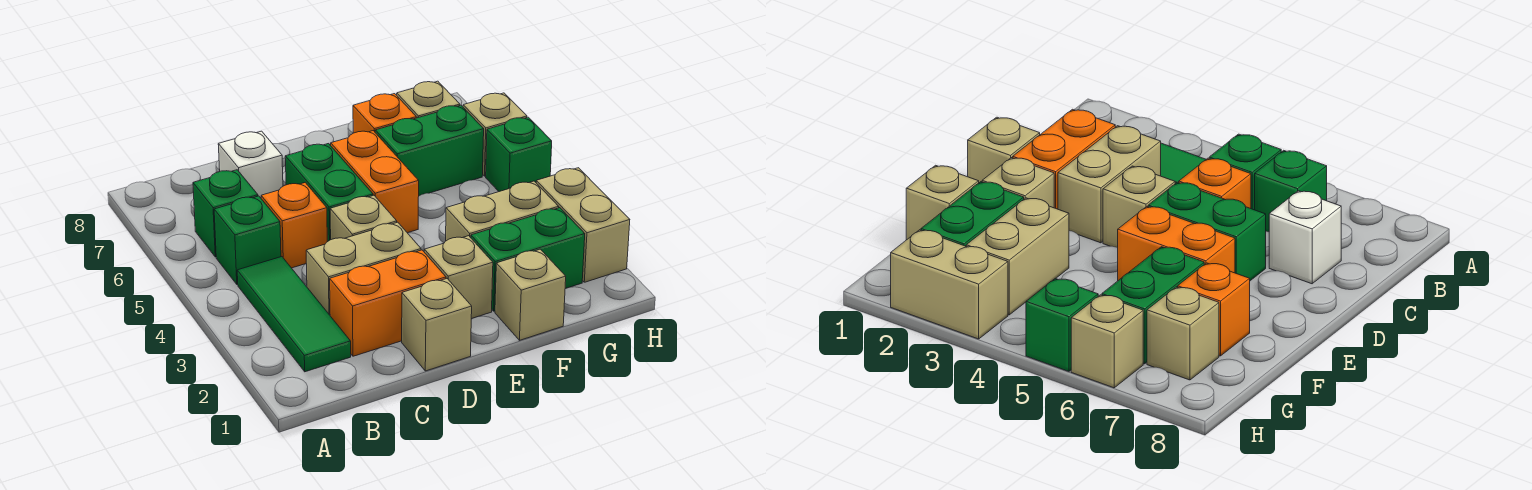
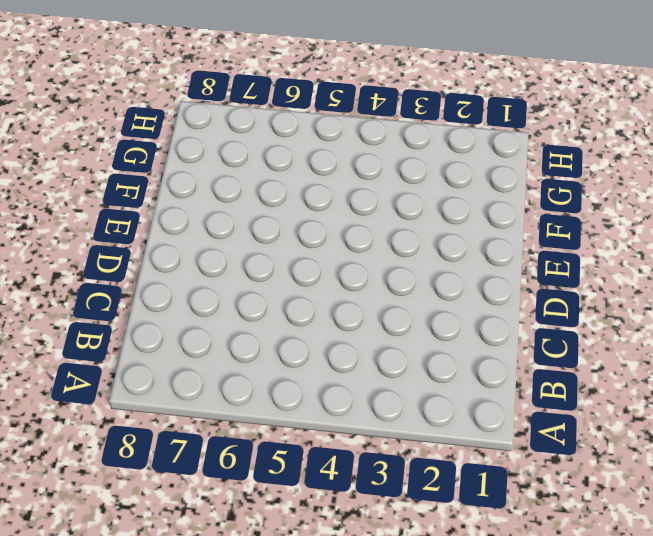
none -> green 1x3 tile [237,257,351,372]
none -> green 1x1 brick [214,196,281,284]
none -> green 1x1 brick [193,170,258,257]

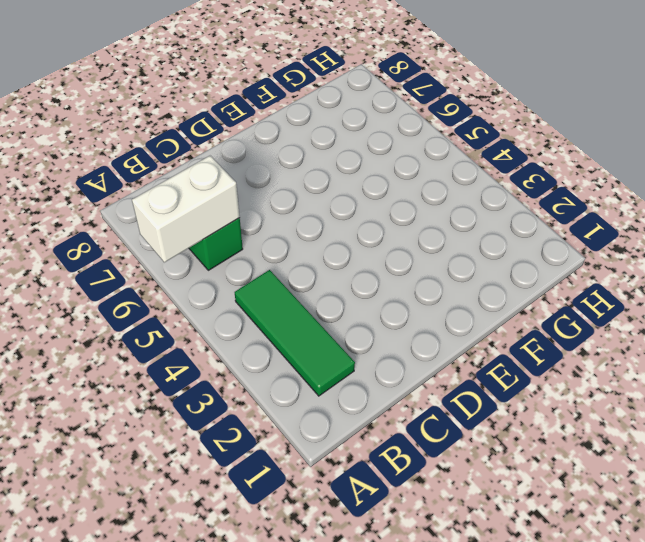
white 1x2 brick [132,156,240,262] -> none
none -> green 1x1 brick [214,196,281,284]
none -> orange 1x2 brick [330,250,446,356]
none -> tan 1x2 brick [306,222,421,315]

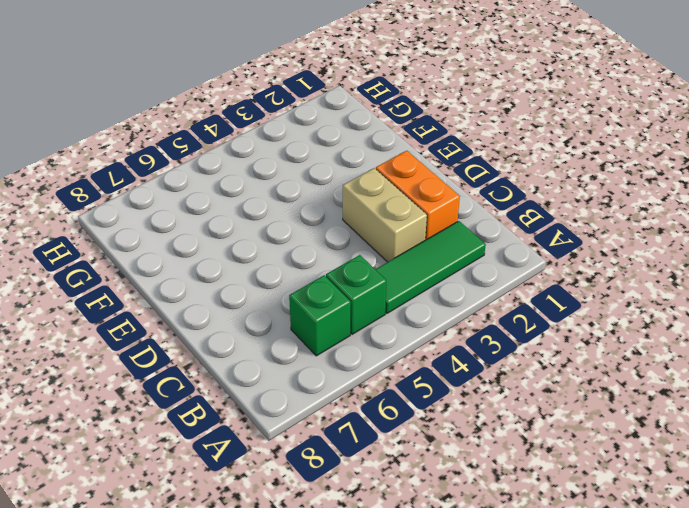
none -> orange 1x1 brick [261,183,327,268]
none -> white 1x1 brick [218,131,283,198]
none -> tan 1x1 brick [402,279,472,371]

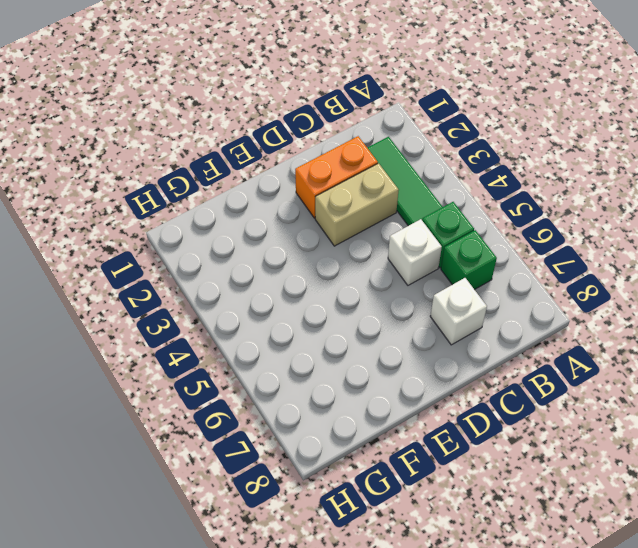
white 1x1 brick [388,219,442,285] -> orange 1x1 brick [261,183,327,268]
none -> tan 1x1 brick [402,279,472,371]
none -> tan 1x1 brick [330,195,397,240]
none -> green 1x2 brick [285,144,373,242]

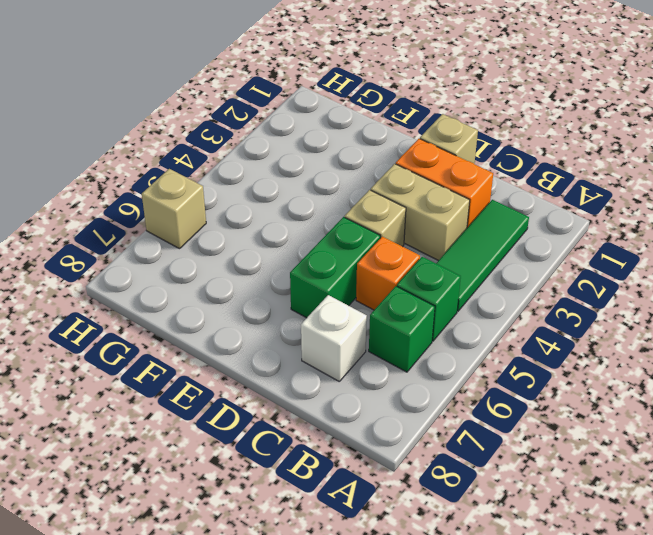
none -> tan 1x1 brick [424,236,493,319]
none -> orange 1x2 brick [331,131,419,233]
none -> tan 1x1 brick [495,249,566,340]

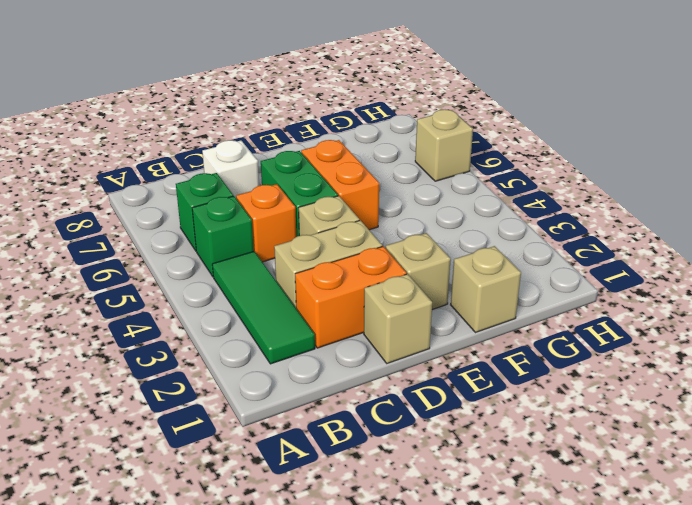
none -> green 1x2 brick [471,208,585,311]
none -> tan 1x2 brick [446,181,559,241]
none -> green 1x2 brick [375,105,484,196]

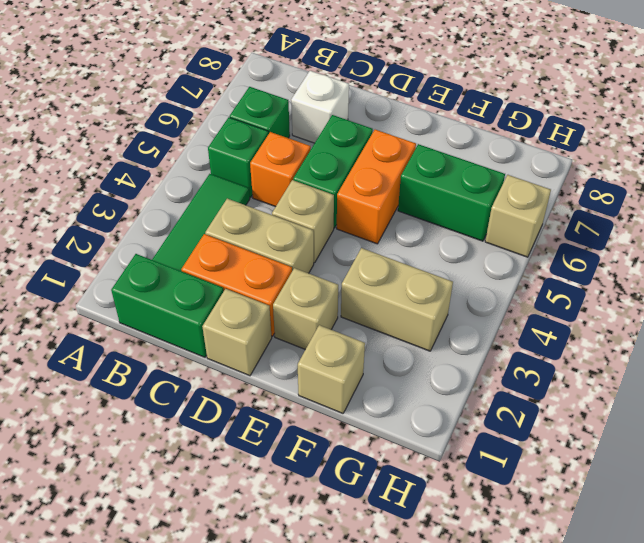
green 1x2 brick [111,254,224,357] -> green 1x2 brick moved to [471,208,585,311]
none -> orange 1x1 brick [353,94,416,133]
none -> tan 1x1 brick [397,81,460,118]
none -> tan 1x2 brick [536,168,630,282]

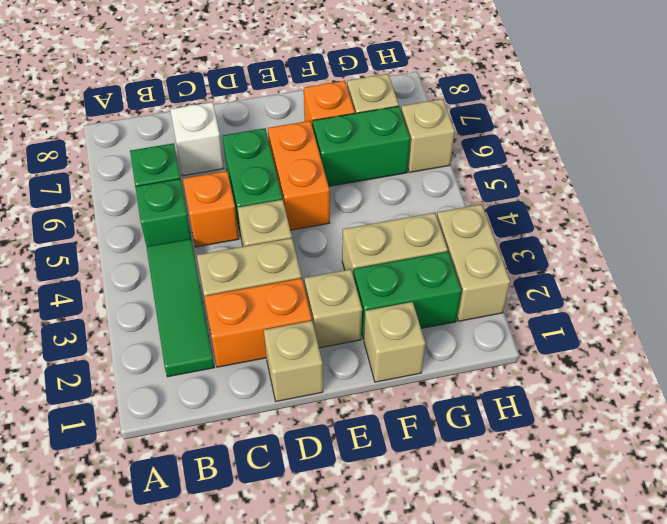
none -> green 1x1 brick [486,117,552,192]

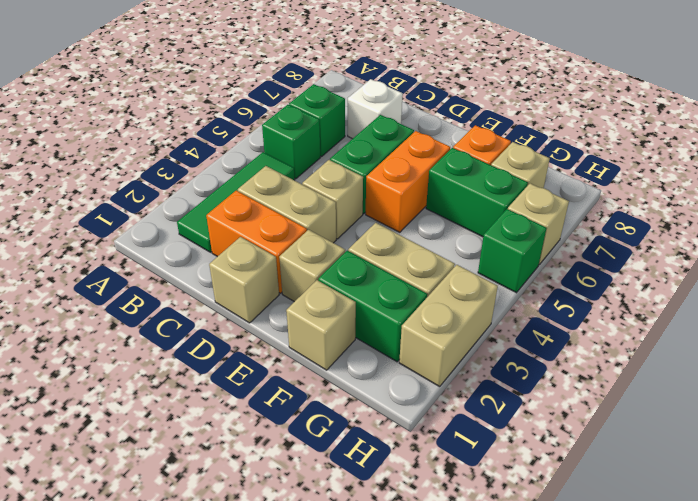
none -> orange 1x1 brick [261,183,327,268]

